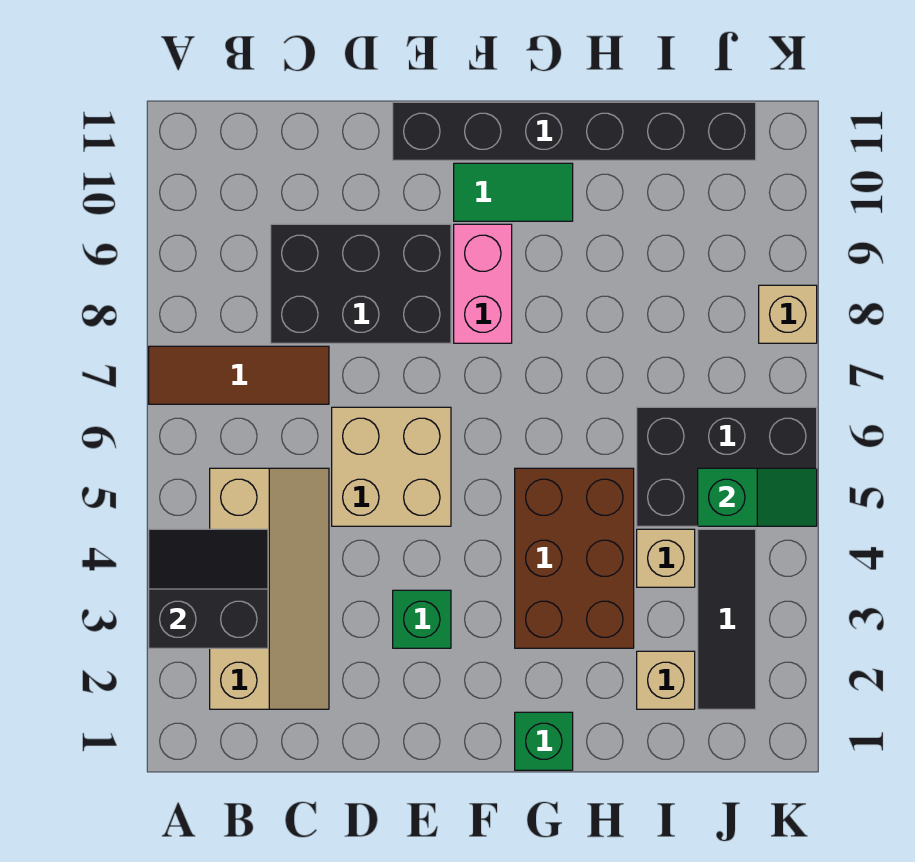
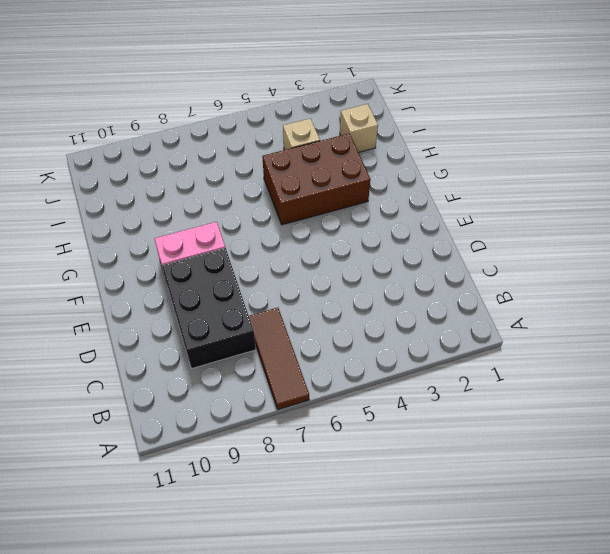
none -> tan 2x4 slope [210,468,329,709]
none -> tan 2x2 brick [332,407,451,526]
none -> green 1x1 brick [393,590,451,648]

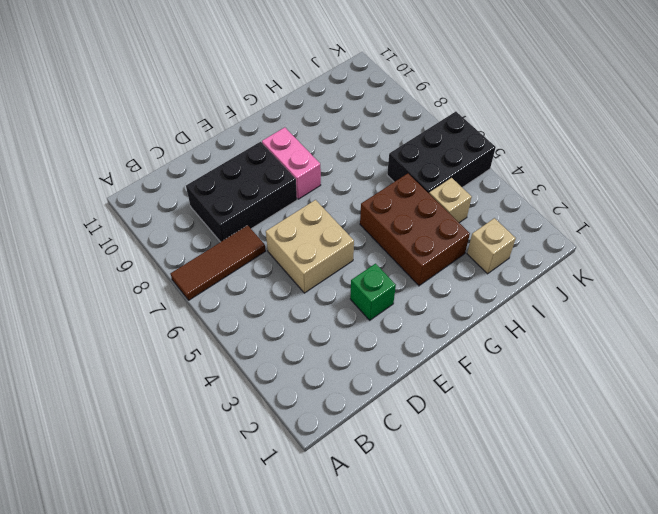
none -> tan 2x4 slope [210,468,329,709]
none -> black 1x6 brick [393,102,756,160]
none -> green 1x2 tile [454,163,573,221]

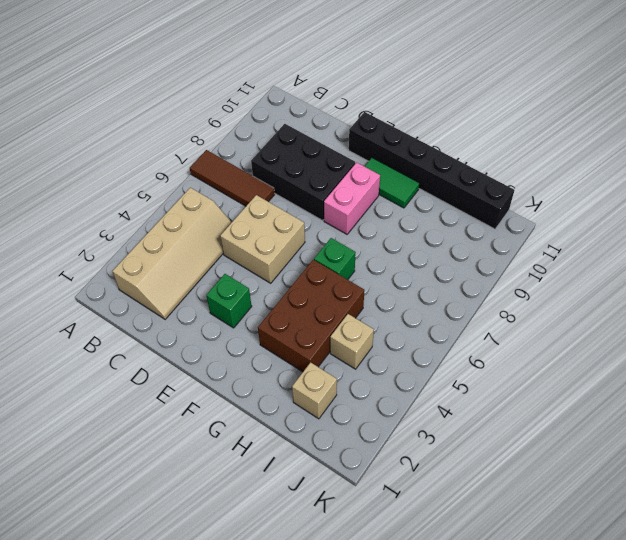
green 1x1 brick [314,238,356,280] -> green 1x1 brick moved to [515,712,573,770]
none -> black 2x3 brick [637,407,817,526]
none -> black 1x3 tile [698,529,756,709]
none -> tan 1x1 brick [759,285,817,343]

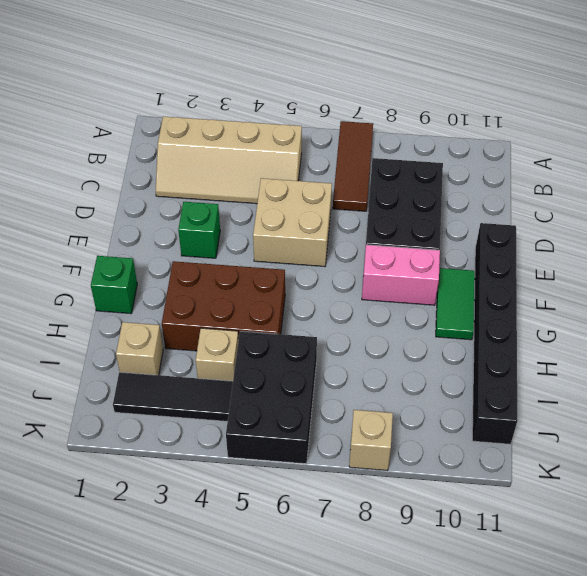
none -> black 2x2 slope [149,529,268,648]
none -> green 1x2 slope [698,468,817,526]

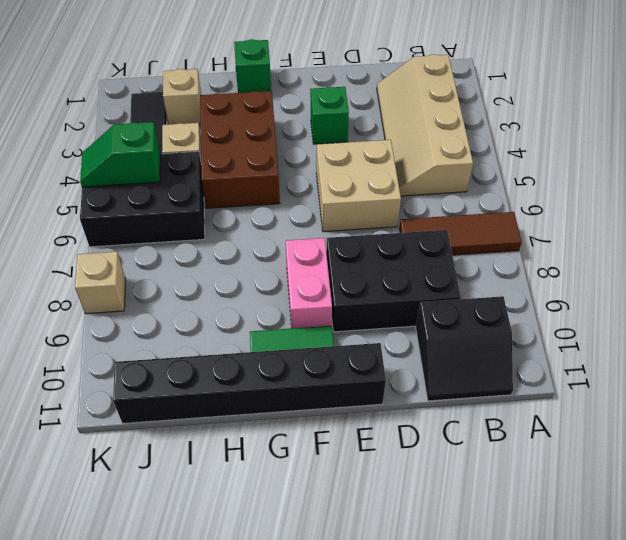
black 2x2 slope [416,296,513,401] -> black 2x2 slope moved to [149,529,268,648]

